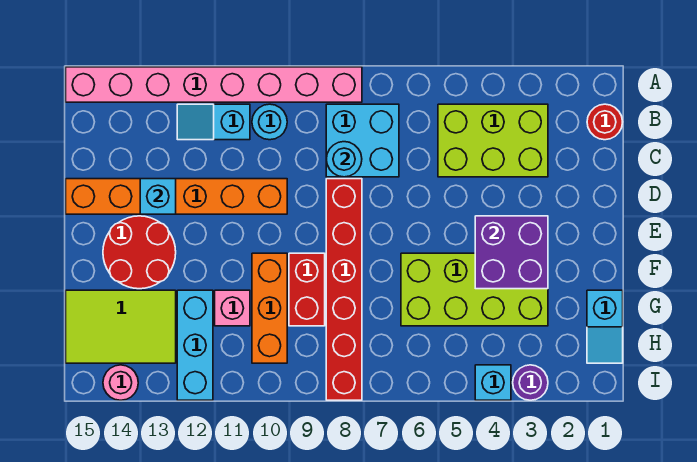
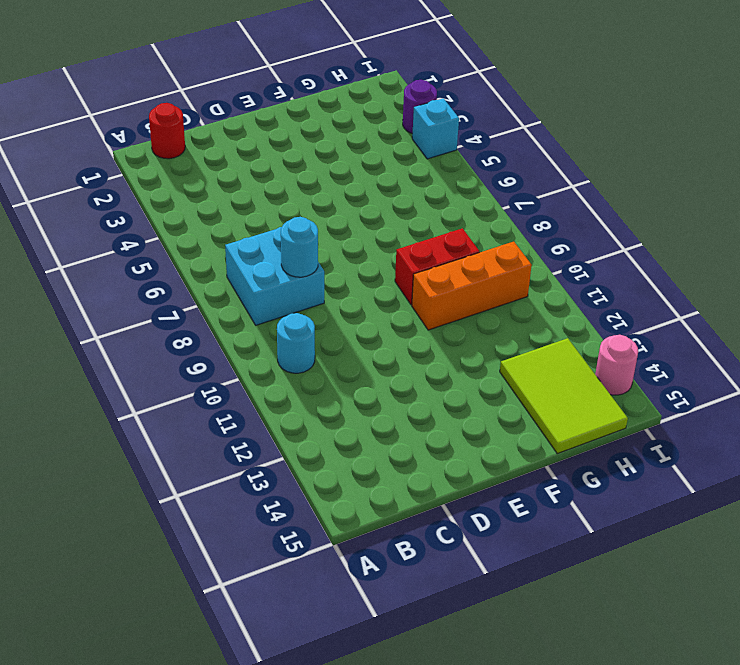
none -> pink 1x8 brick [66,67,362,102]
none -> lime 2x3 brick [438,104,548,177]
none -> cyan 1x2 slope [177,104,250,140]

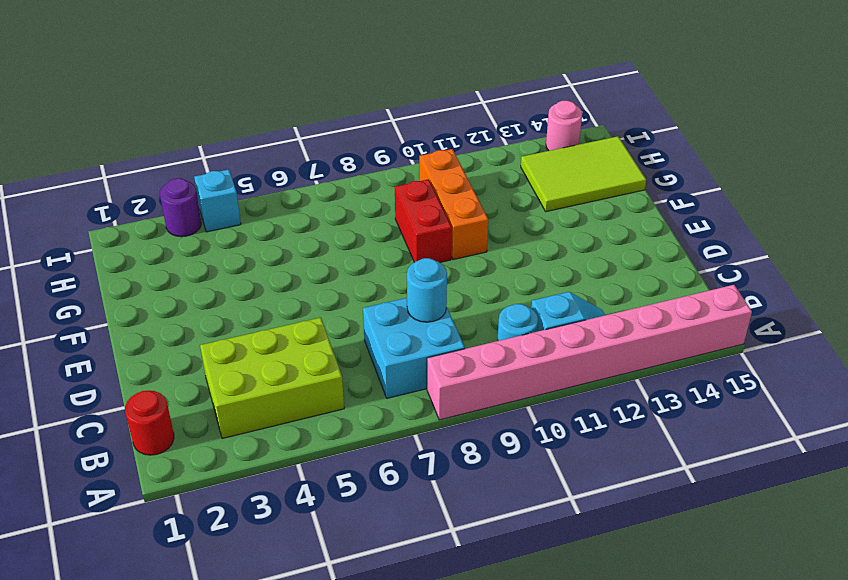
none -> red 1x6 brick [326,179,362,400]
none -> orange 1x6 brick [66,179,287,214]
none -> red 2x2 round brick [103,216,176,289]

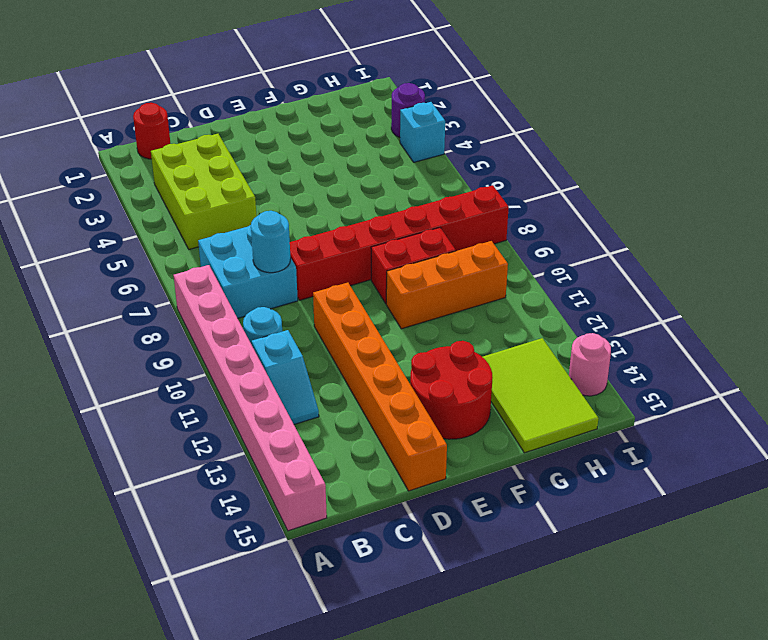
none -> lime 2x4 brick [401,253,548,326]
none -> cyan 1x2 slope [587,290,623,363]
none -> pink 1x1 brick [215,290,250,326]

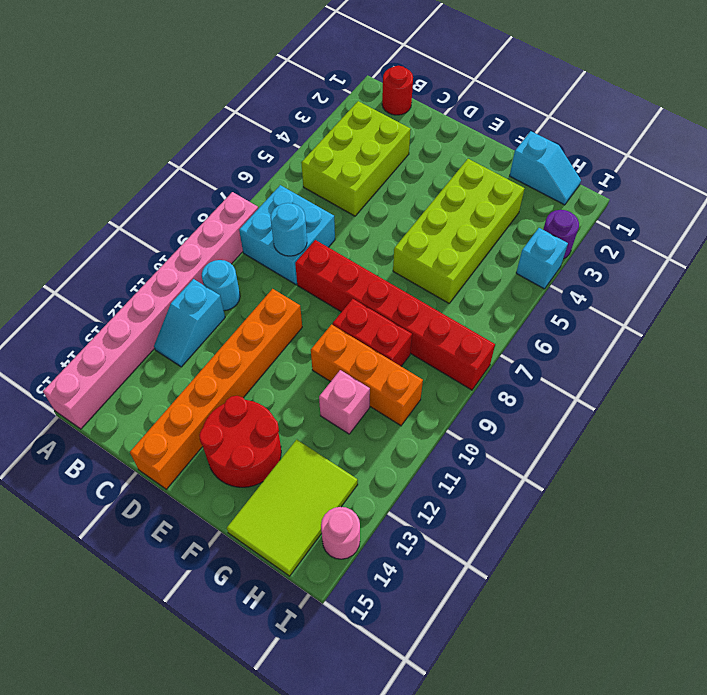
none -> cyan 1x3 brick [177,290,213,400]
none -> cyan 1x1 brick [140,179,176,214]
none -> purple 2x2 brick [475,216,548,289]

